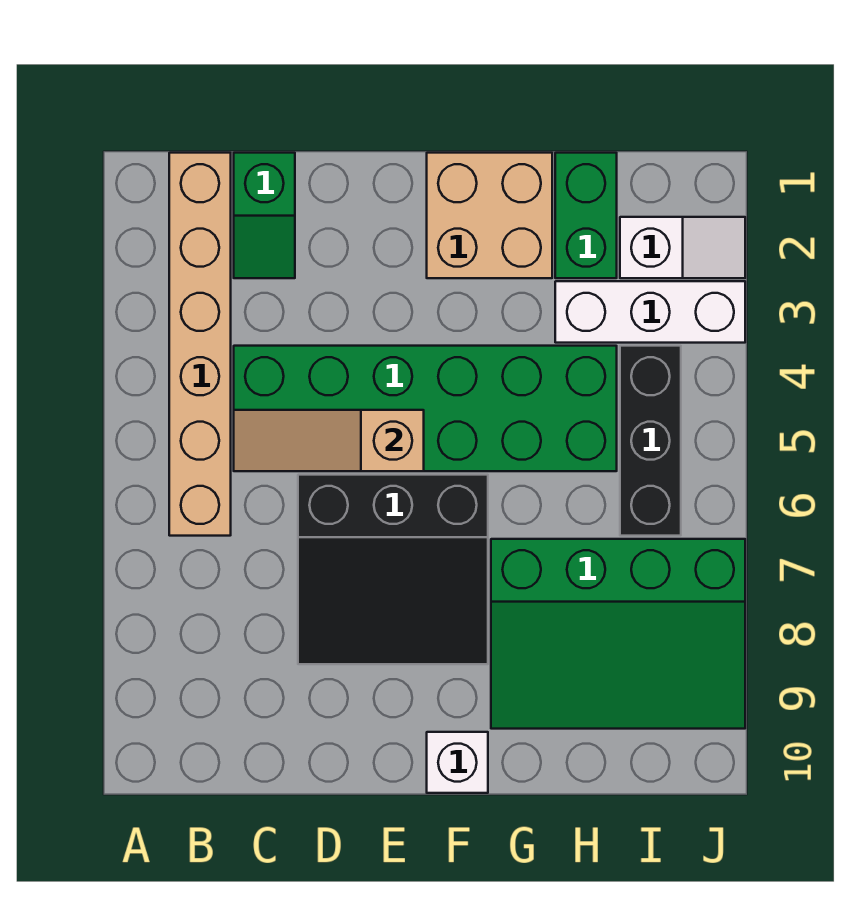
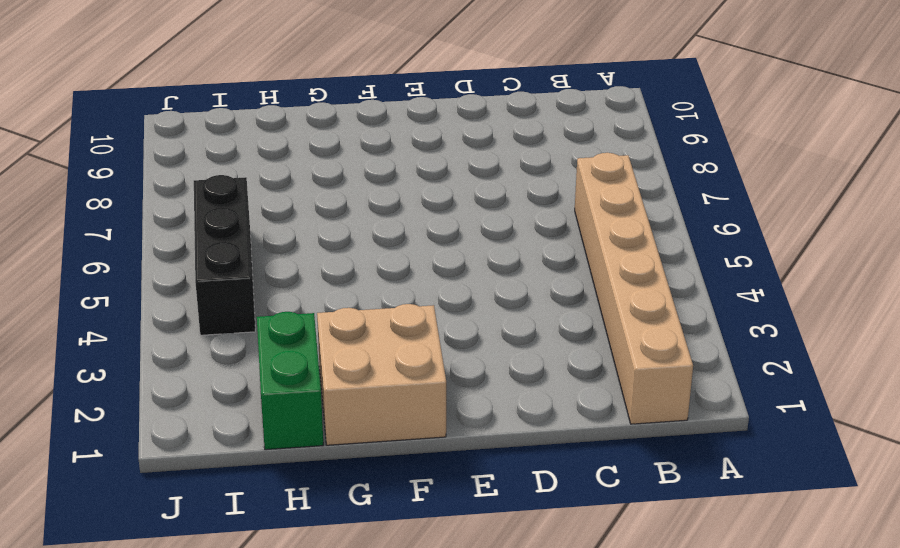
none -> green 1x2 slope [234,153,295,278]
none -> green 2x6 brick [234,346,617,471]
none -> black 3x3 slope [298,475,488,664]

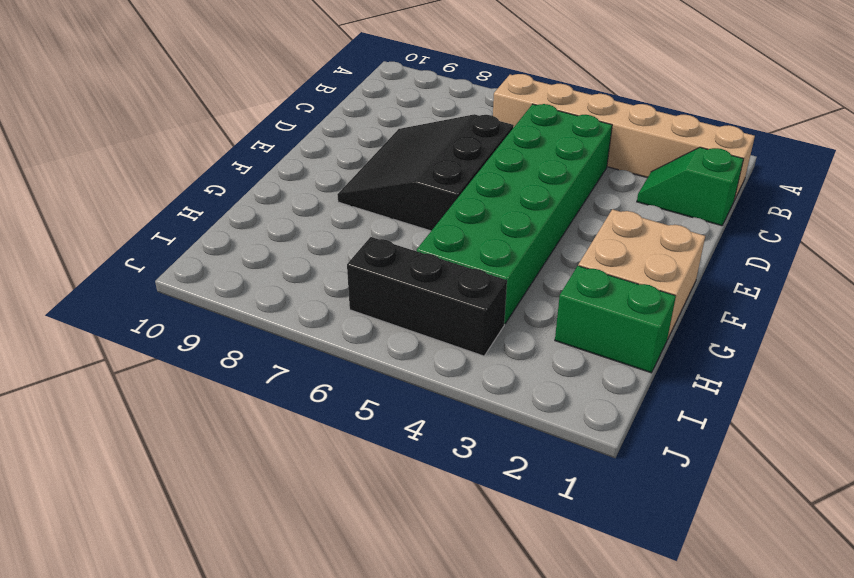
none -> white 1x1 brick [427,732,488,793]
none -> green 3x4 slope [491,539,745,729]
none -> white 1x3 brick [555,281,745,343]

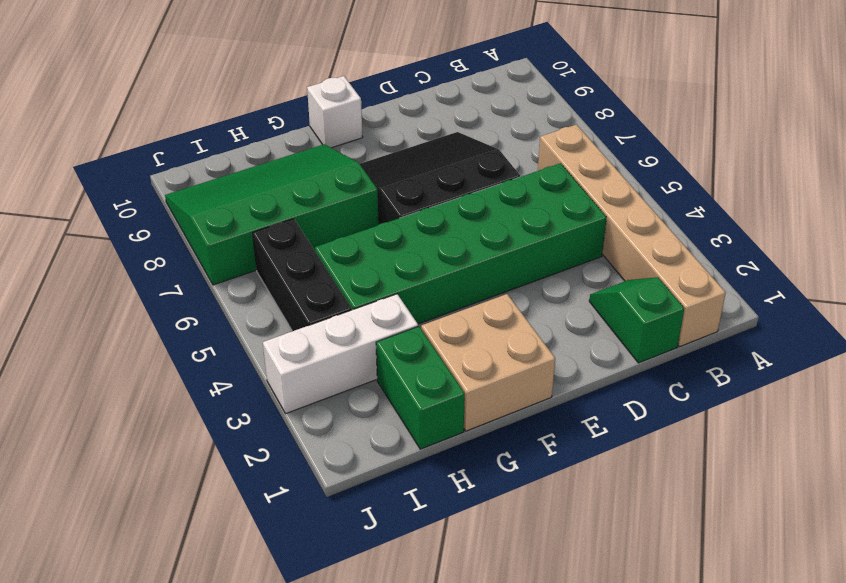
none -> white 1x2 slope [620,217,745,278]
none -> tan 1x3 slope [234,410,424,471]

